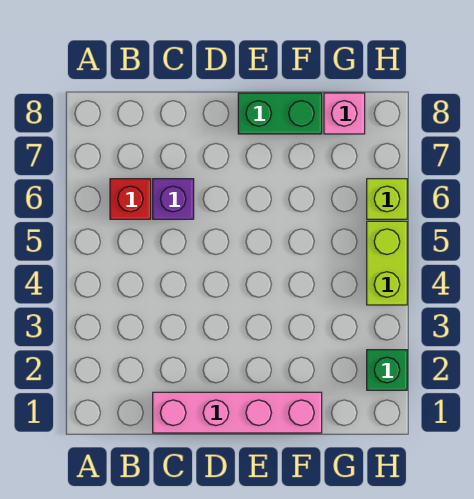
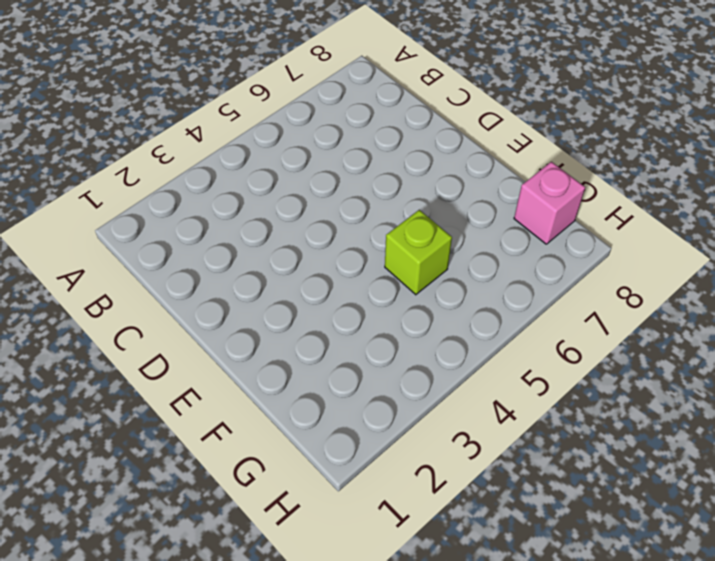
lime 1x1 brick [385,210,452,295] -> lime 1x1 brick moved to [367,179,407,219]
none -> red 1x1 brick [110,179,151,219]
none -> pink 1x4 brick [153,392,322,433]

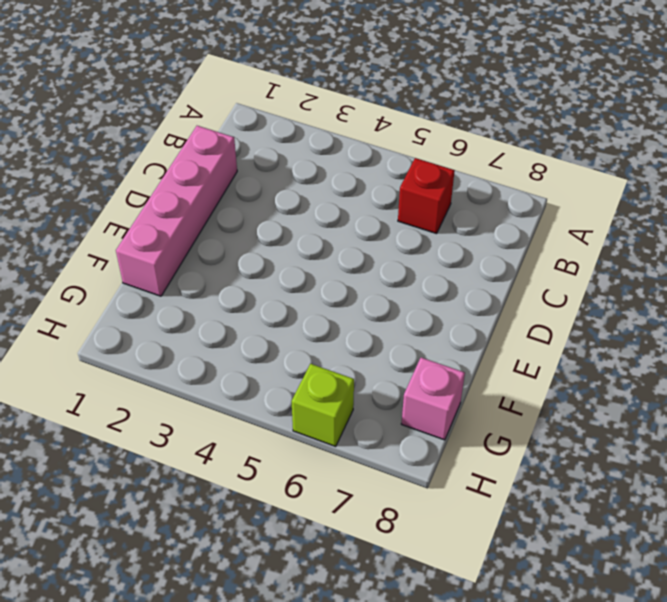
none -> purple 1x1 brick [153,179,194,219]
none -> green 1x2 brick [238,93,322,134]

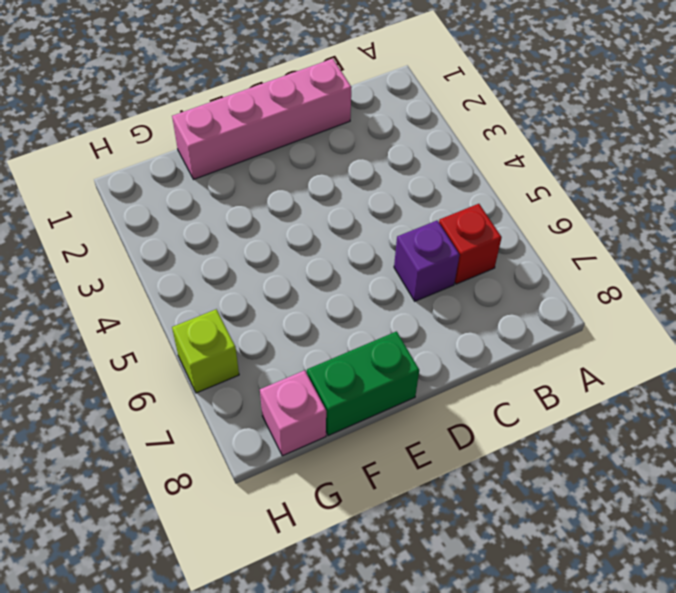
none -> green 1x1 brick [367,350,407,390]
none -> lime 1x2 brick [367,221,407,305]

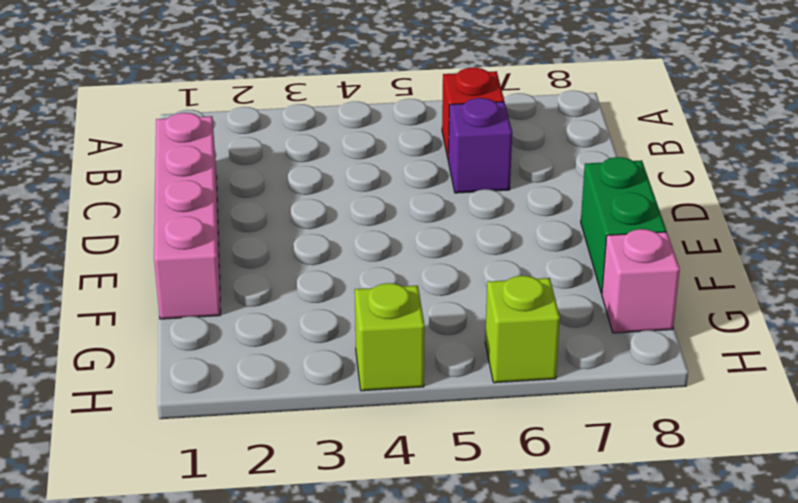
lime 1x1 brick [355,283,425,391] -> lime 1x2 brick [367,221,407,305]
none -> green 1x1 brick [367,350,407,390]

